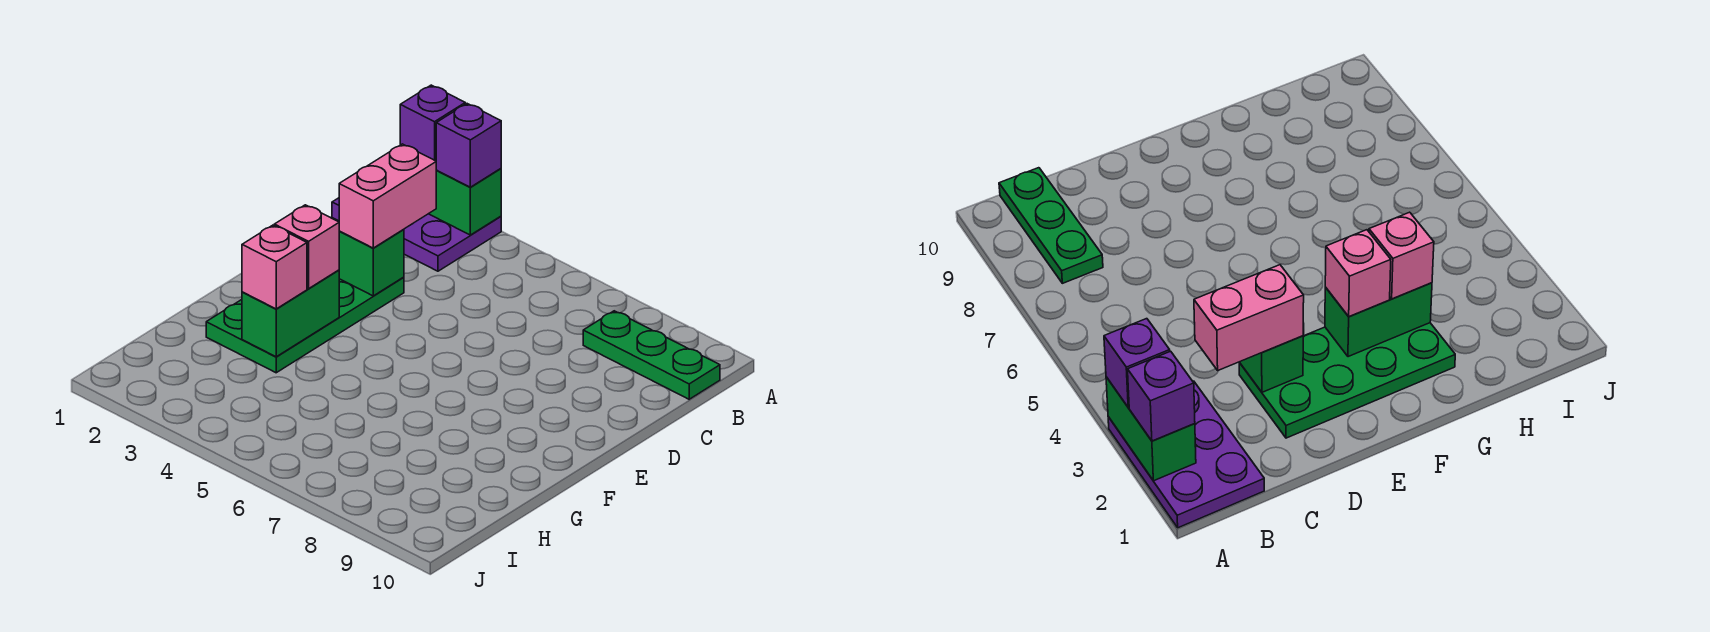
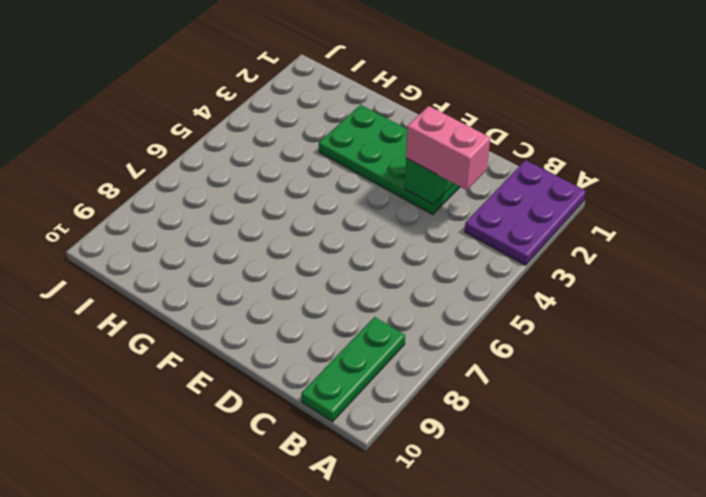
none -> green 1x2 brick [429,169,501,235]
none -> green 1x2 brick [242,270,339,357]

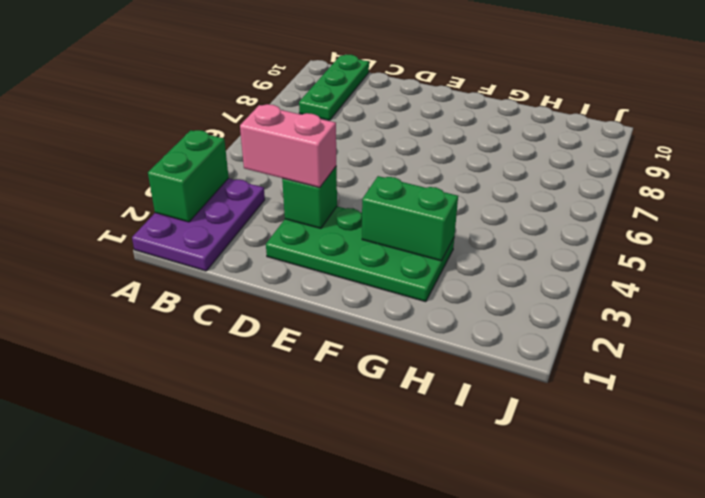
none -> purple 1x1 brick [400,85,465,161]
none -> purple 1x1 brick [436,104,501,187]

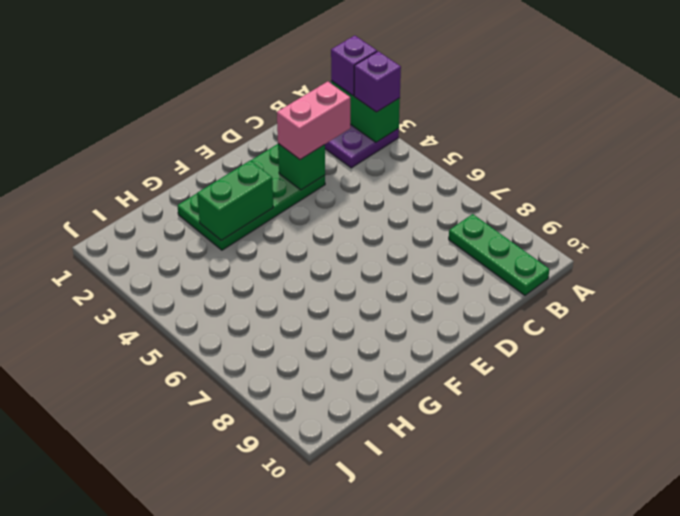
none -> pink 1x1 brick [274,205,339,289]
none -> pink 1x1 brick [242,225,307,309]

